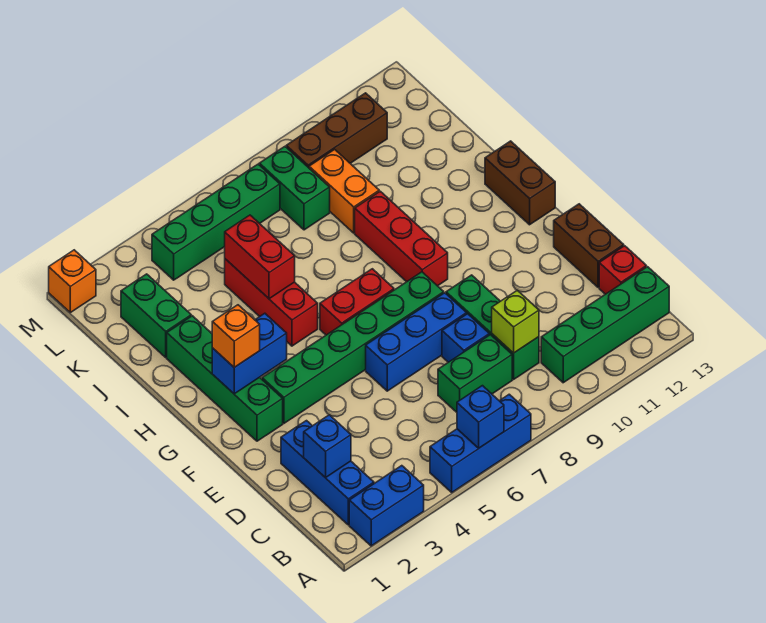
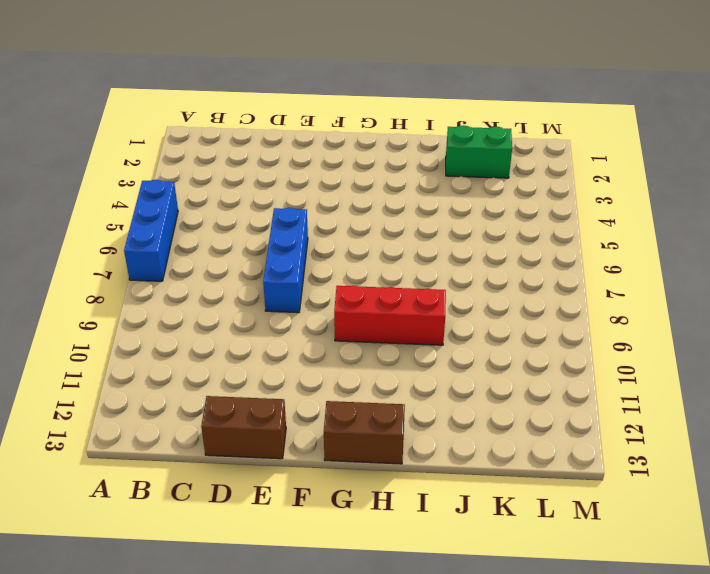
none -> blue 1x2 brick [349,466,424,546]
none -> blue 1x3 brick [281,421,374,525]
none -> green 1x4 brick [541,267,669,383]

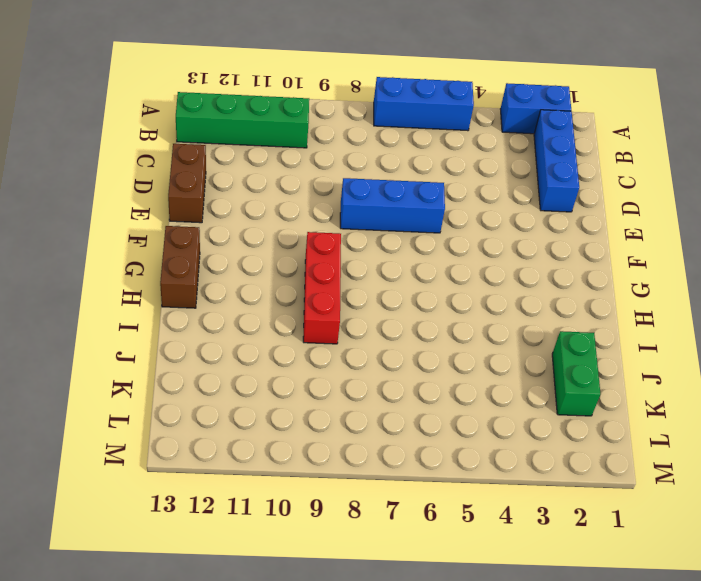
none -> green 1x2 brick [438,335,512,412]
none -> green 1x3 brick [446,275,539,380]
none -> red 1x1 brick [599,246,646,294]

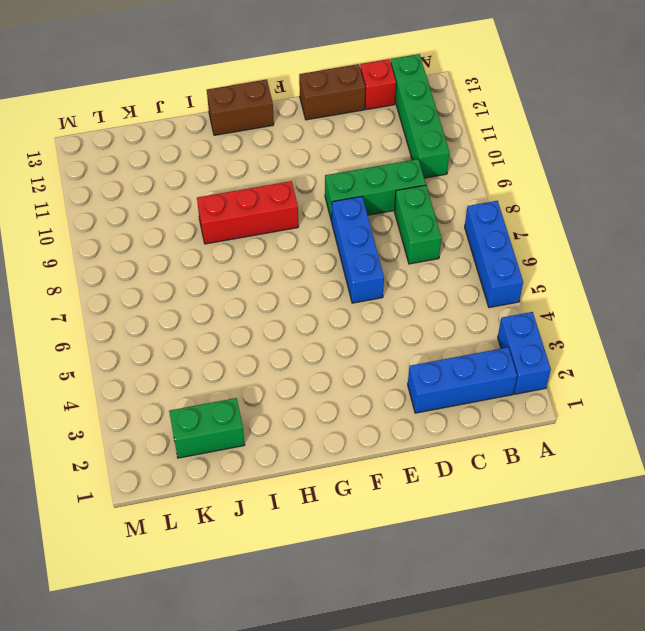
none -> blue 1x1 brick [442,314,489,362]
none -> green 1x4 brick [167,316,283,441]
none -> green 1x6 brick [262,272,444,423]

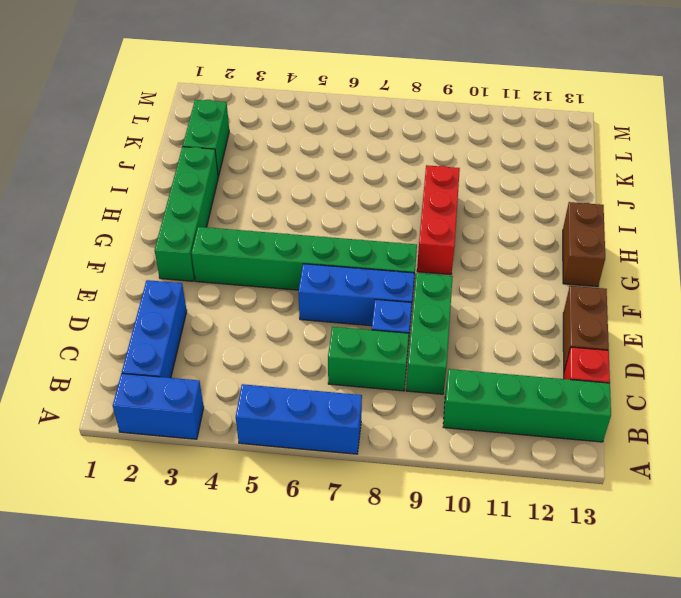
none -> red 1x2 brick [320,269,394,335]
none -> red 1x3 brick [225,259,318,346]
none -> orange 1x2 brick [309,149,379,233]

